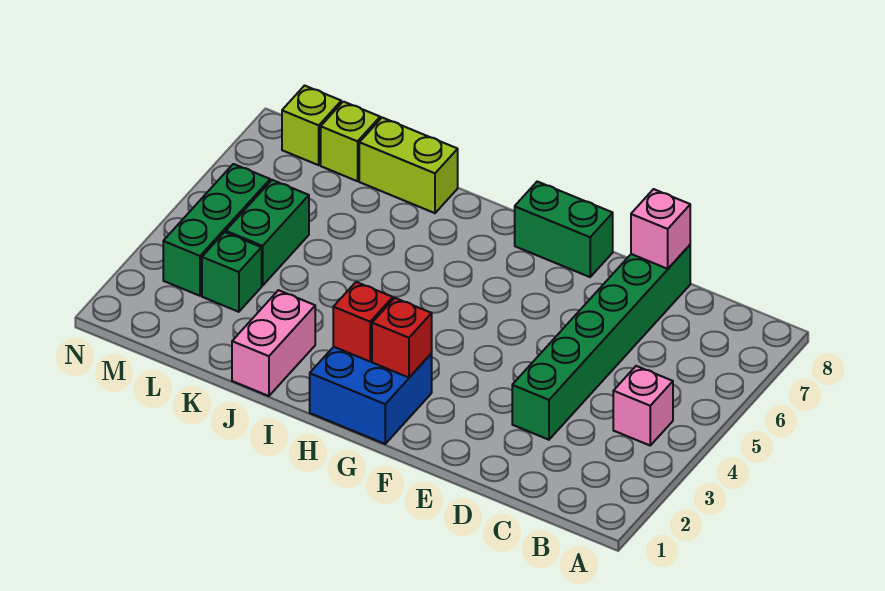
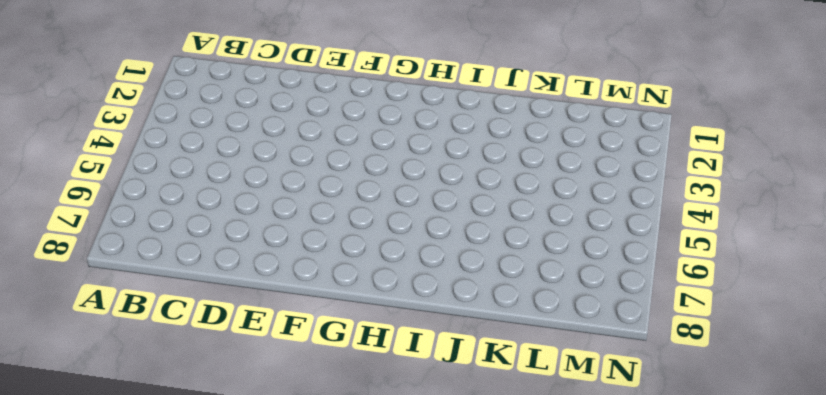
none -> pink 1x1 brick [613,366,673,445]
none -> green 1x6 brick [512,245,690,440]
none -> green 1x2 brick [515,182,613,277]

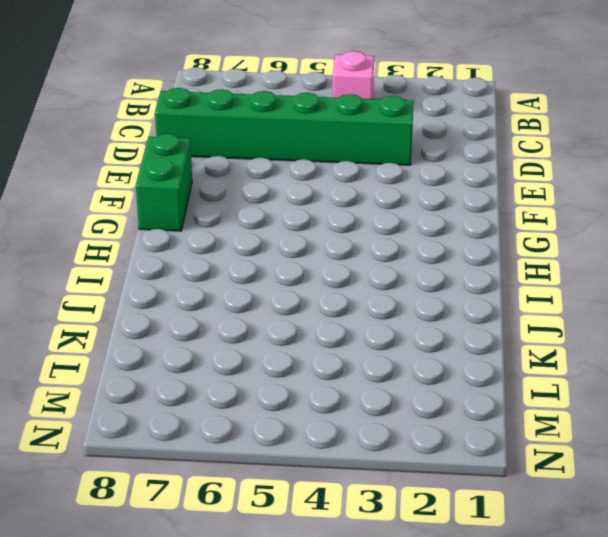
none -> blue 2x2 brick [310,347,432,444]
none -> pink 1x2 brick [232,290,315,396]
none -> lime 1x2 brick [359,118,458,213]

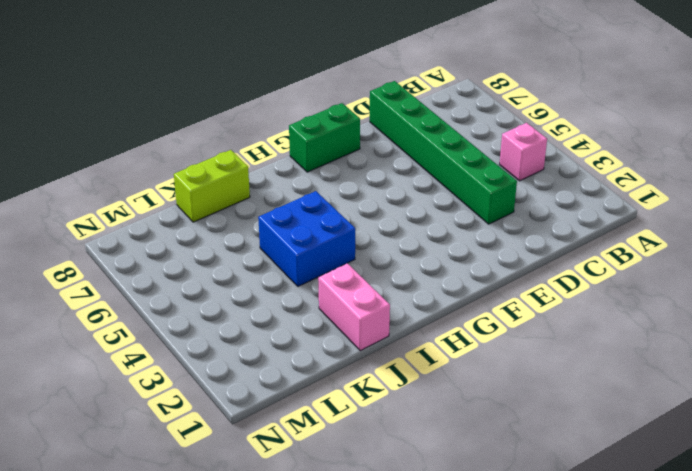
blue 2x2 brick [258,191,355,286] -> blue 2x2 brick moved to [310,347,432,444]
none -> green 1x1 brick [202,232,262,312]
none -> green 1x2 brick [226,180,309,286]
none -> lime 1x1 brick [321,102,380,181]

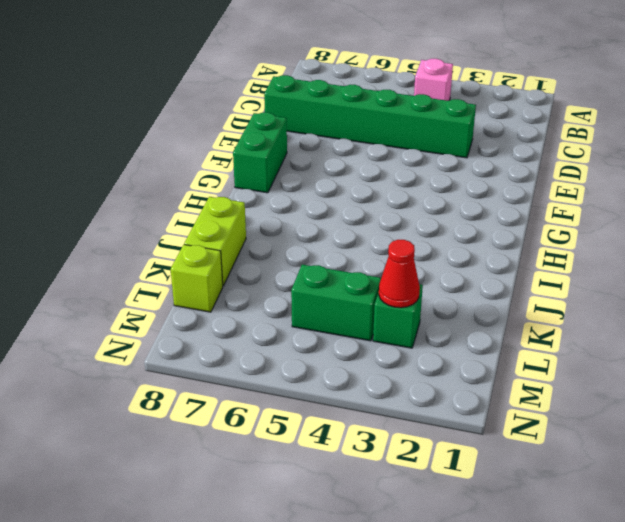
red 1x1 cone [379,240,420,308] -> none
none -> blue 2x2 brick [310,347,432,444]
none -> pink 1x2 brick [232,290,315,396]
none -> green 1x3 brick [163,164,270,296]

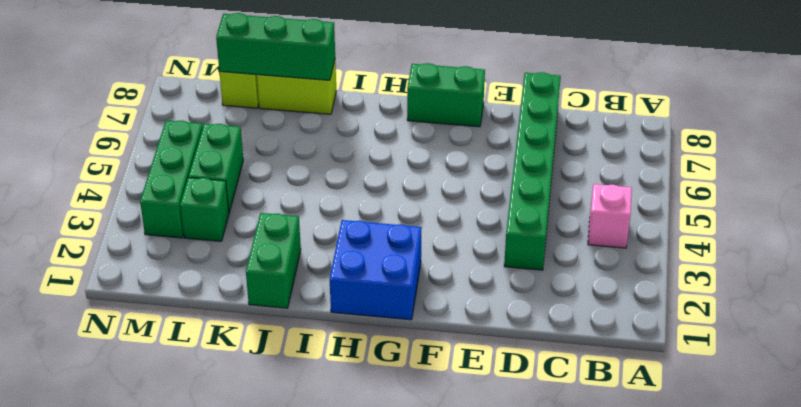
green 1x2 brick [246,213,301,308] -> pink 1x2 brick [232,290,315,396]
green 1x3 brick [216,13,335,80] -> none
none -> lime 1x1 brick [282,86,341,165]
none -> pink 1x1 brick [631,189,690,269]
none -> red 1x1 brick [372,298,432,378]

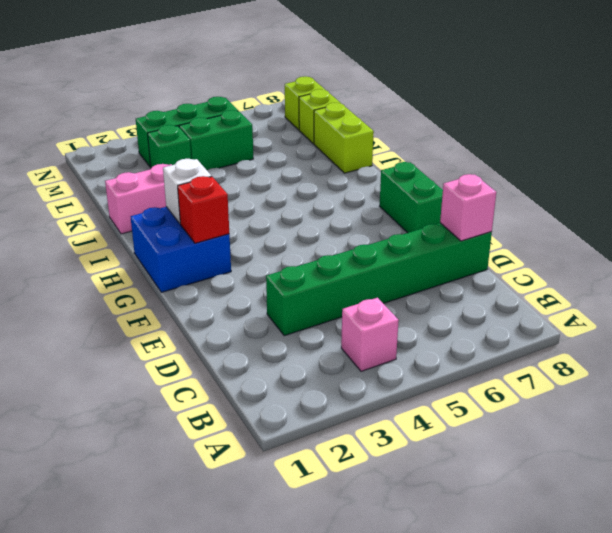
white 1x1 brick [163,159,212,223] -> red 1x1 brick [333,282,393,361]

